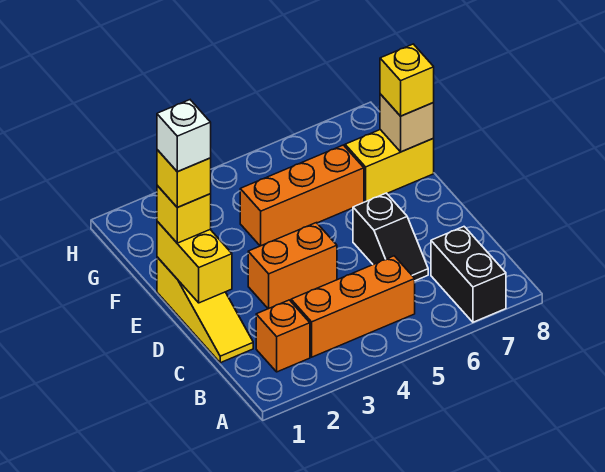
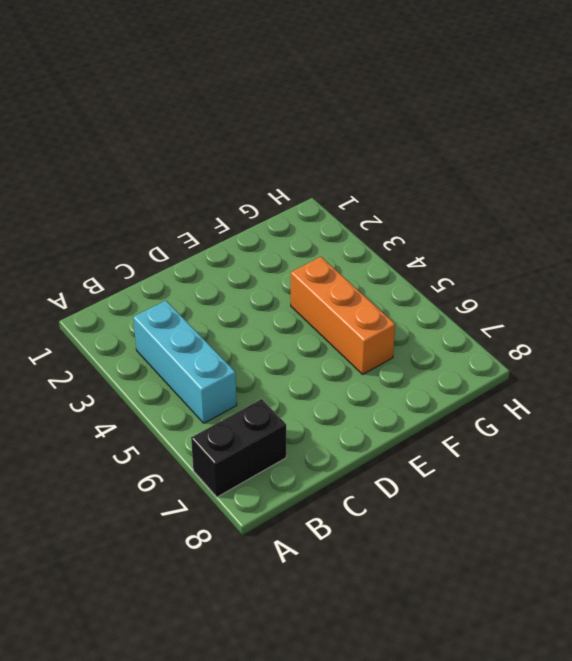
cyan 1x3 brick [133,301,237,423] -> orange 1x3 brick [291,256,415,357]
none -> orange 1x1 brick [256,300,310,372]
none -> yellow 1x3 slope [157,257,253,363]
none -> black 1x2 slope [353,193,428,281]

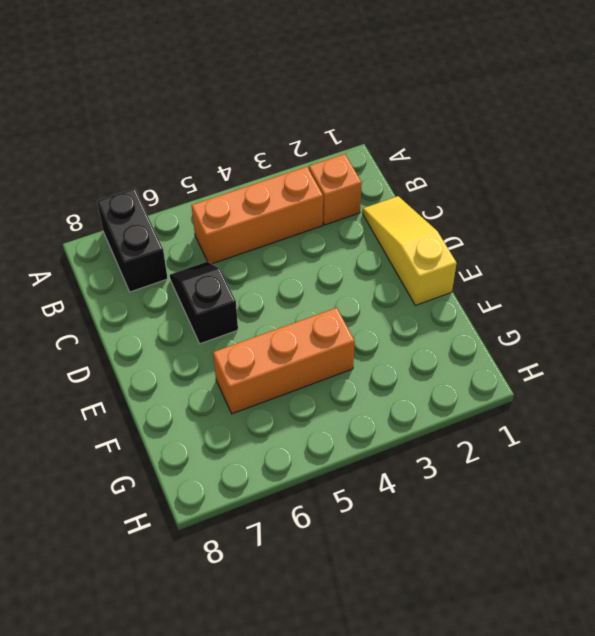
none -> orange 1x2 brick [248,223,337,309]
none -> yellow 1x2 brick [345,130,434,202]
none -> yellow 1x2 brick [157,221,232,303]

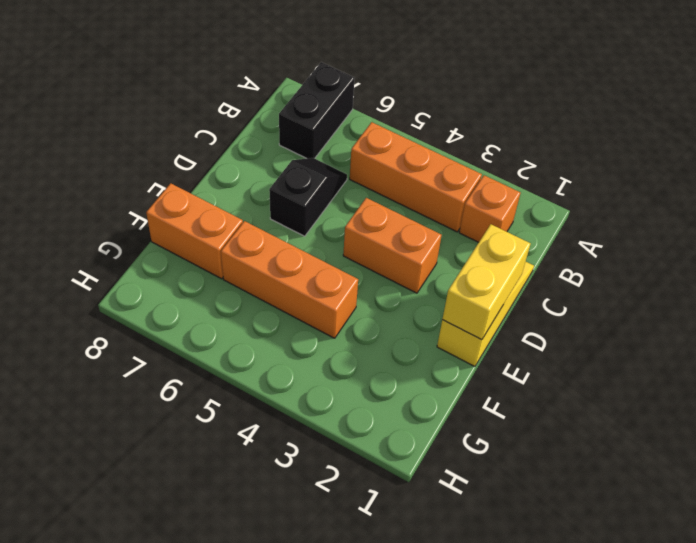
orange 1x2 brick [146,183,243,279] -> yellow 1x2 brick [345,130,434,202]
none -> tan 1x1 brick [380,94,434,152]
none -> yellow 1x1 brick [157,185,211,243]
none -> yellow 1x1 brick [380,44,434,116]

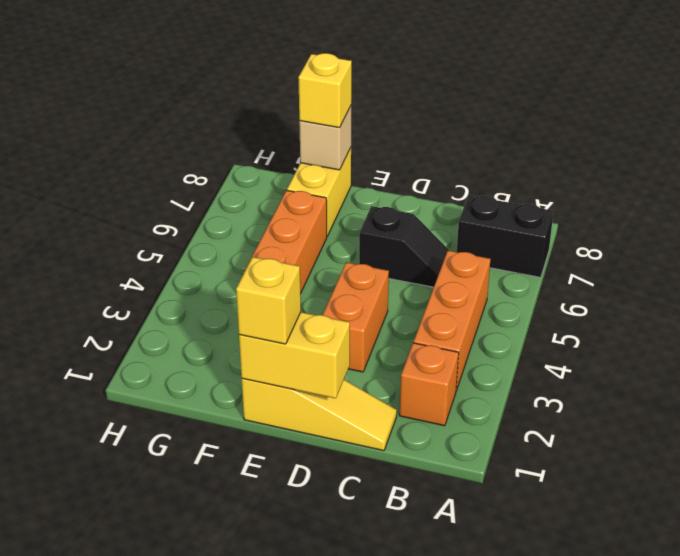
none -> yellow 1x1 brick [157,150,211,207]
none -> white 1x1 brick [157,100,211,172]

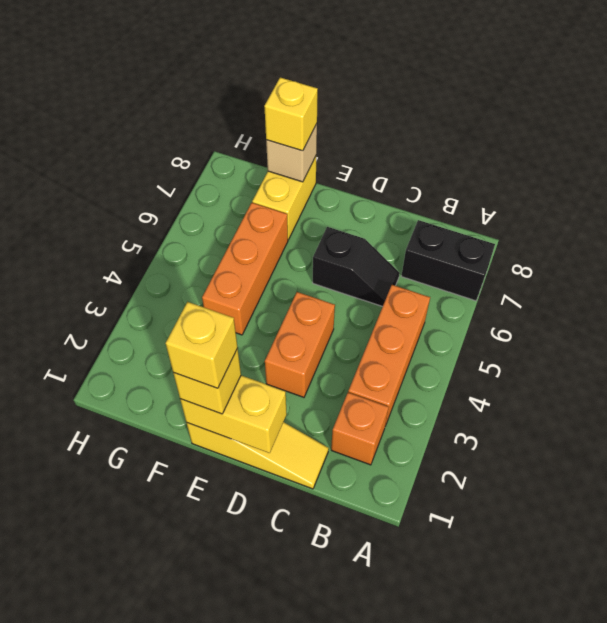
none -> white 1x1 brick [157,100,211,172]

